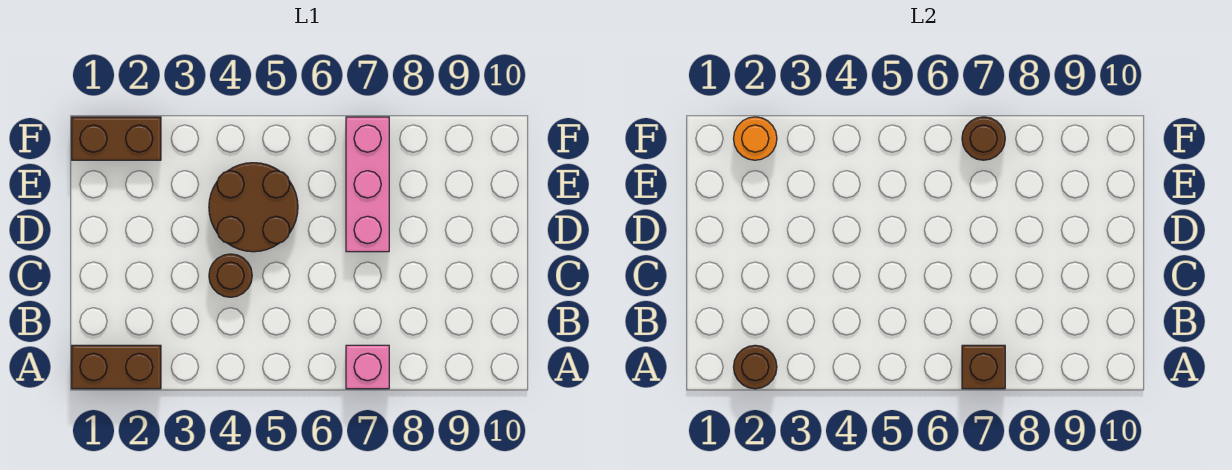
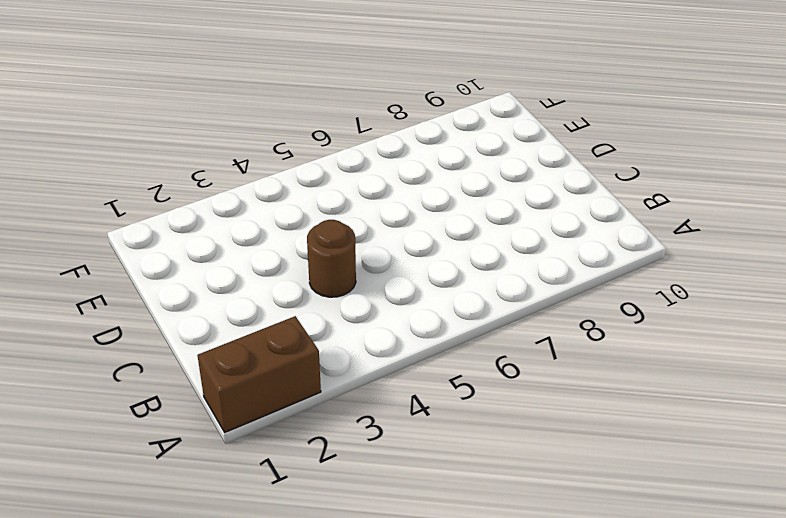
none -> pink 1x1 brick [346,345,389,389]
none -> brown 2x2 round brick [209,163,298,252]

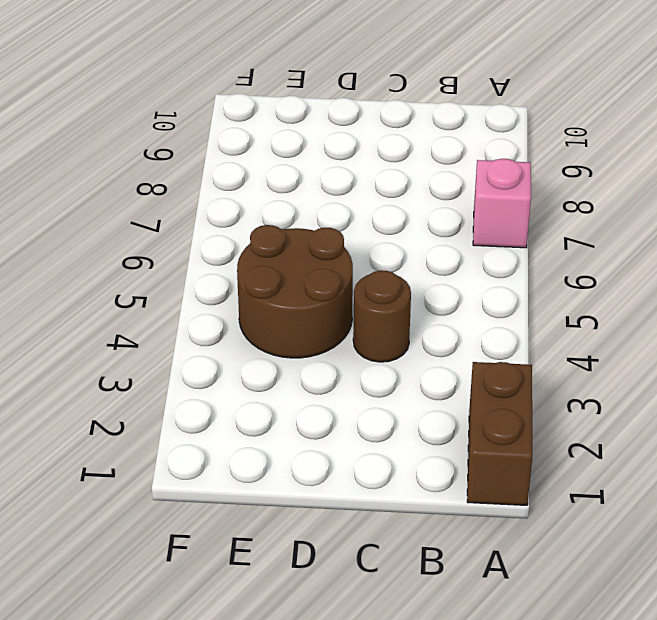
none -> pink 1x3 brick [346,117,389,252]
none -> brown 1x2 brick [72,117,161,160]

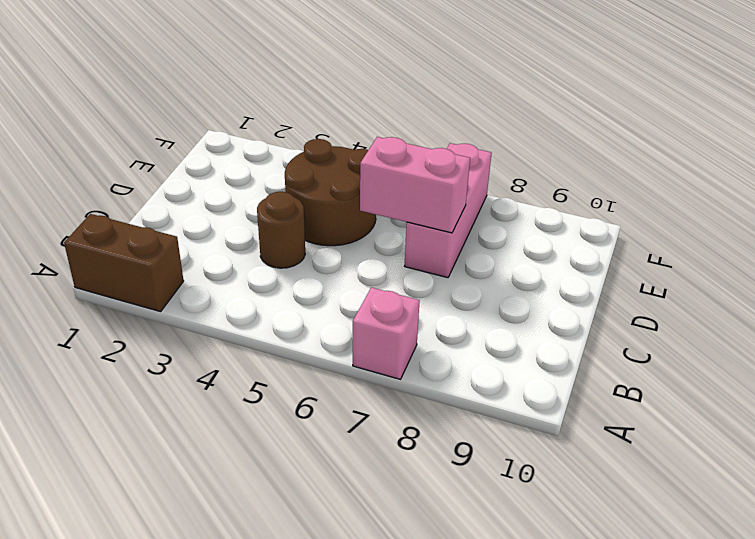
pink 1x2 brick [360,137,470,233] -> none
none -> brown 1x2 brick [72,117,161,160]
none -> brown 1x1 round brick [734,345,777,389]

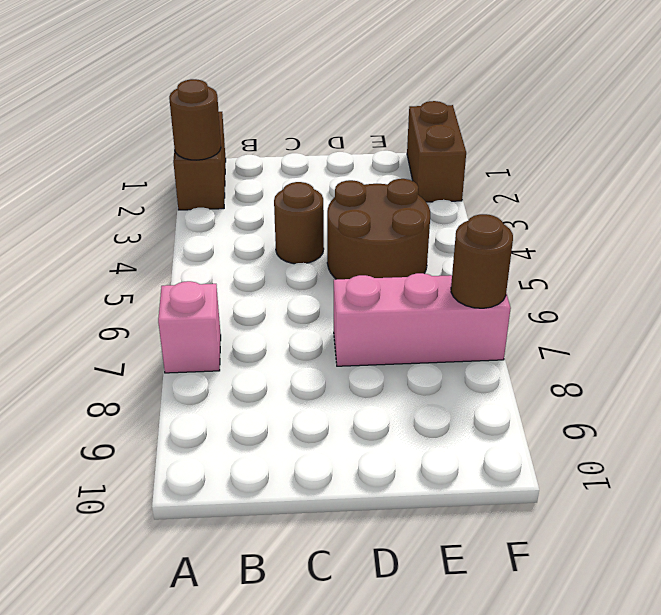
none -> brown 1x1 brick [962,345,1005,389]
none -> orange 1x1 round brick [733,117,777,160]

